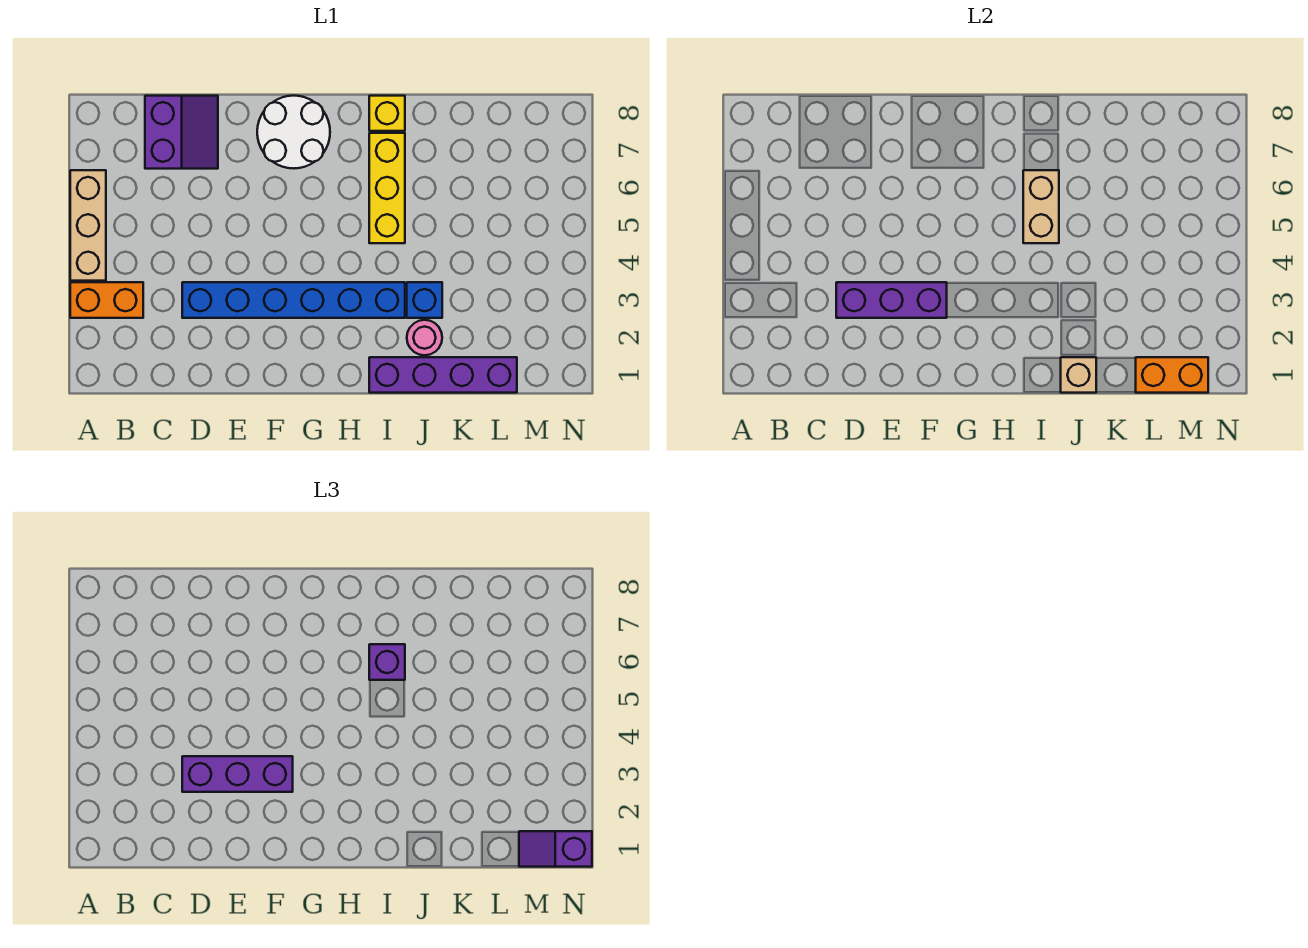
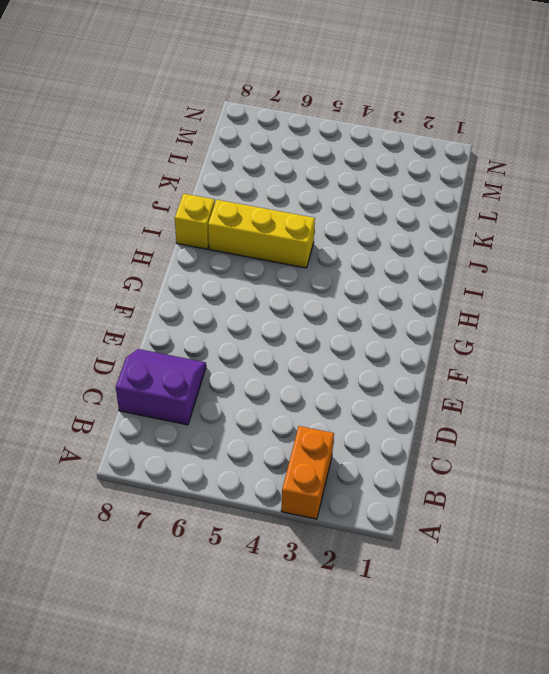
none -> tan 1x3 brick [70,170,106,281]
none -> blue 1x6 brick [182,282,405,318]
none -> white 2x2 round brick [257,96,330,169]

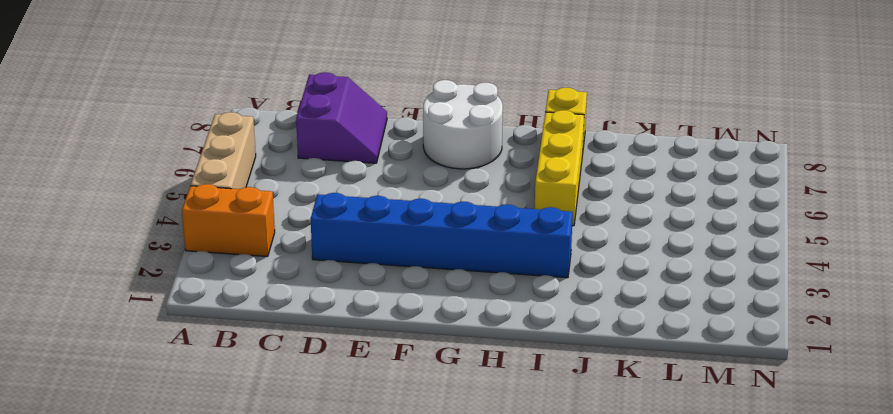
none -> purple 1x4 brick [369,357,517,393]
none -> pink 1x1 round brick [407,320,442,355]
none -> blue 1x1 brick [407,282,442,318]

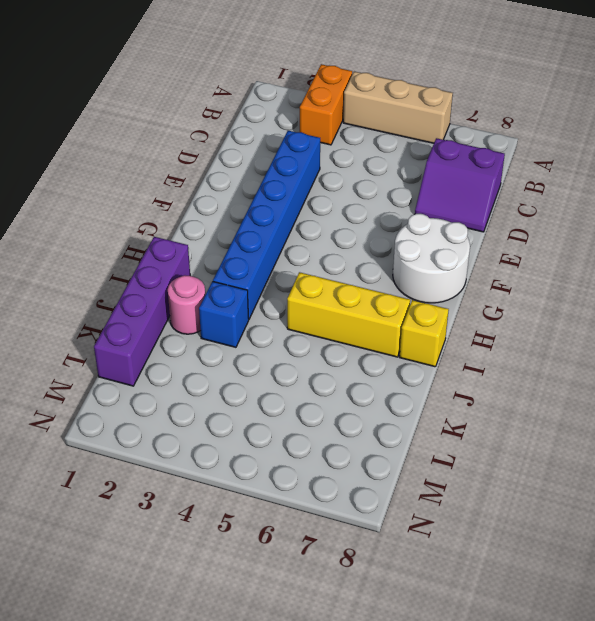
none -> purple 1x3 brick [836,282,947,318]
none -> tan 1x2 brick [1023,170,1059,243]
none -> tan 1x1 brick [1061,357,1096,393]

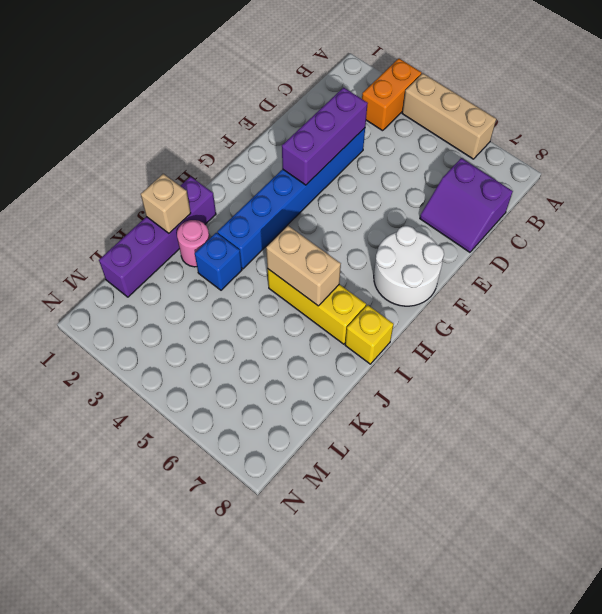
none -> orange 1x2 brick [1136,357,1208,393]
none -> purple 1x3 brick [182,756,293,792]
none -> purple 1x1 brick [369,644,405,680]

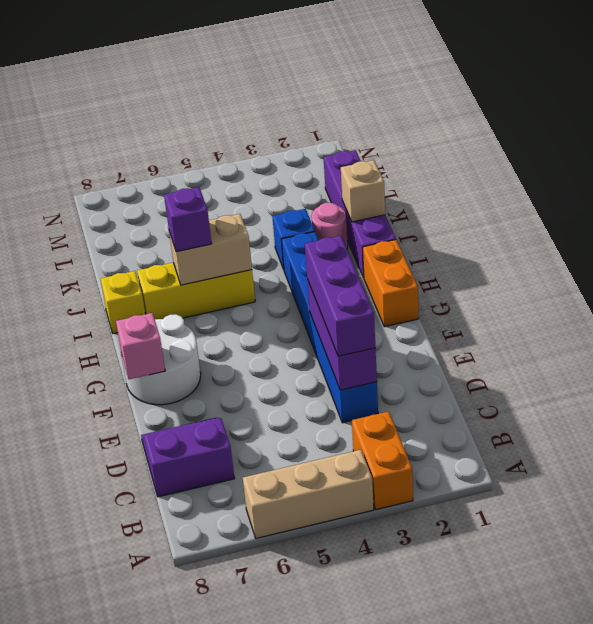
pink 1x1 brick [116,313,165,379] -> none
orange 1x2 brick [362,240,419,327] -> orange 1x2 brick moved to [1136,357,1208,393]
none -> purple 1x2 slope [519,831,592,867]

